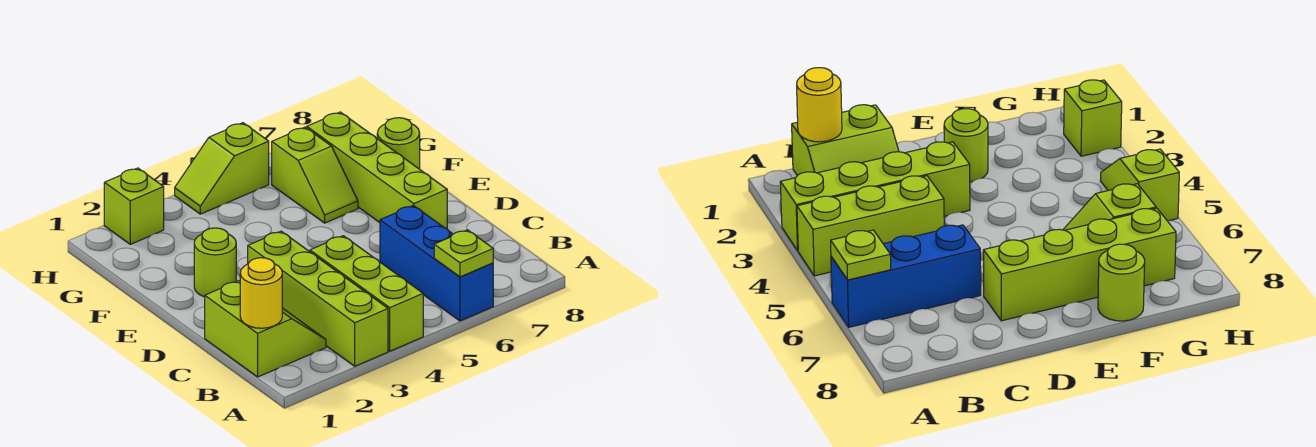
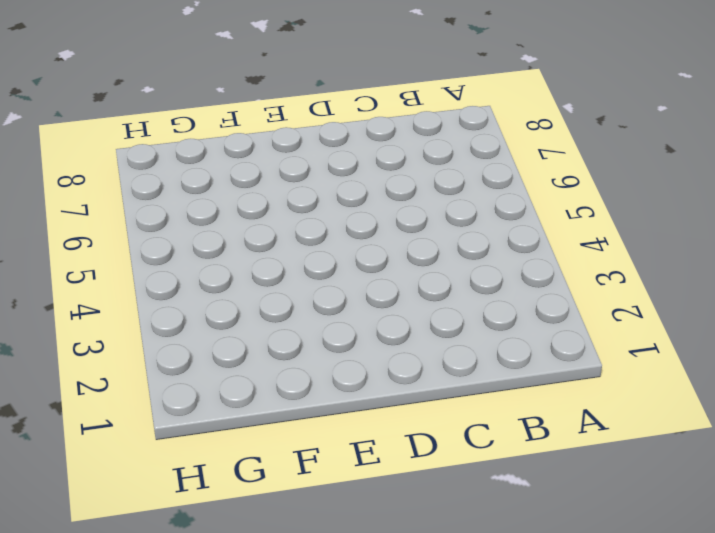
none -> lime 1x4 brick [248,231,388,366]
none -> lime 1x3 brick [310,236,423,351]
none -> blue 1x3 brick [380,205,493,321]

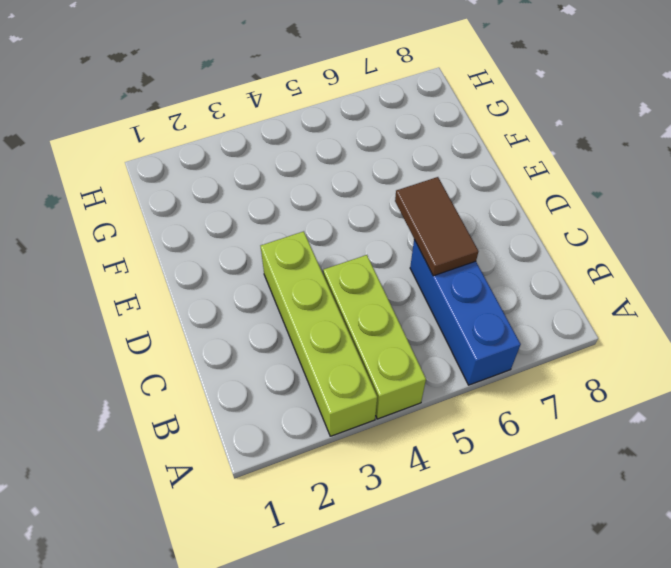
brown 1x2 tile [395,177,478,276] -> none
none -> lime 2x2 slope [205,281,326,377]
none -> lime 1x4 brick [307,112,447,229]
none -> lime 1x1 round brick [194,228,236,297]

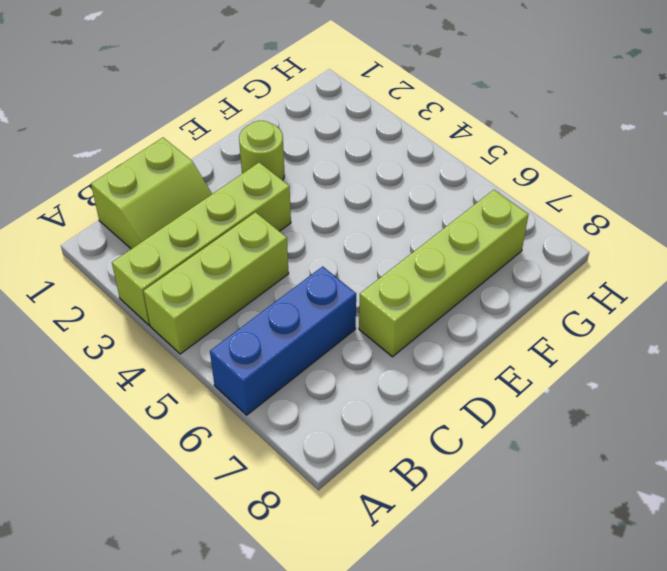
none -> lime 1x2 slope [272,127,358,223]
none -> lime 1x1 round brick [377,118,420,169]
none -> lime 1x1 brick [104,168,164,244]

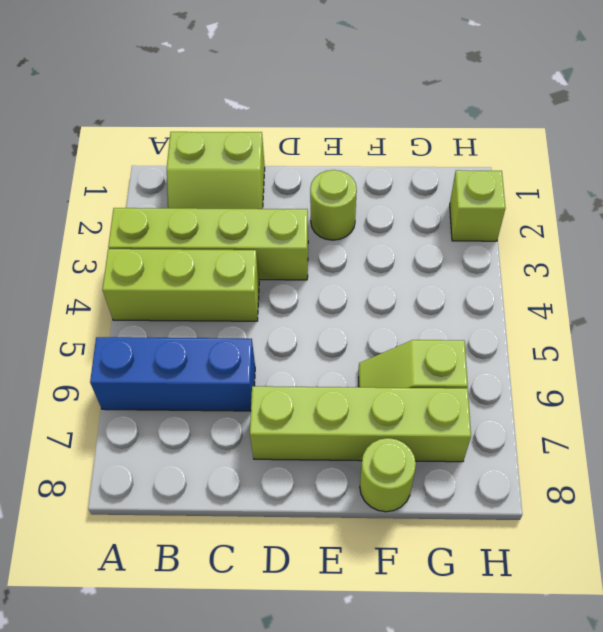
none -> lime 1x2 slope [175,123,269,214]
none -> lime 1x1 plate [434,230,493,277]
none -> yellow 1x1 round brick [240,258,282,328]

